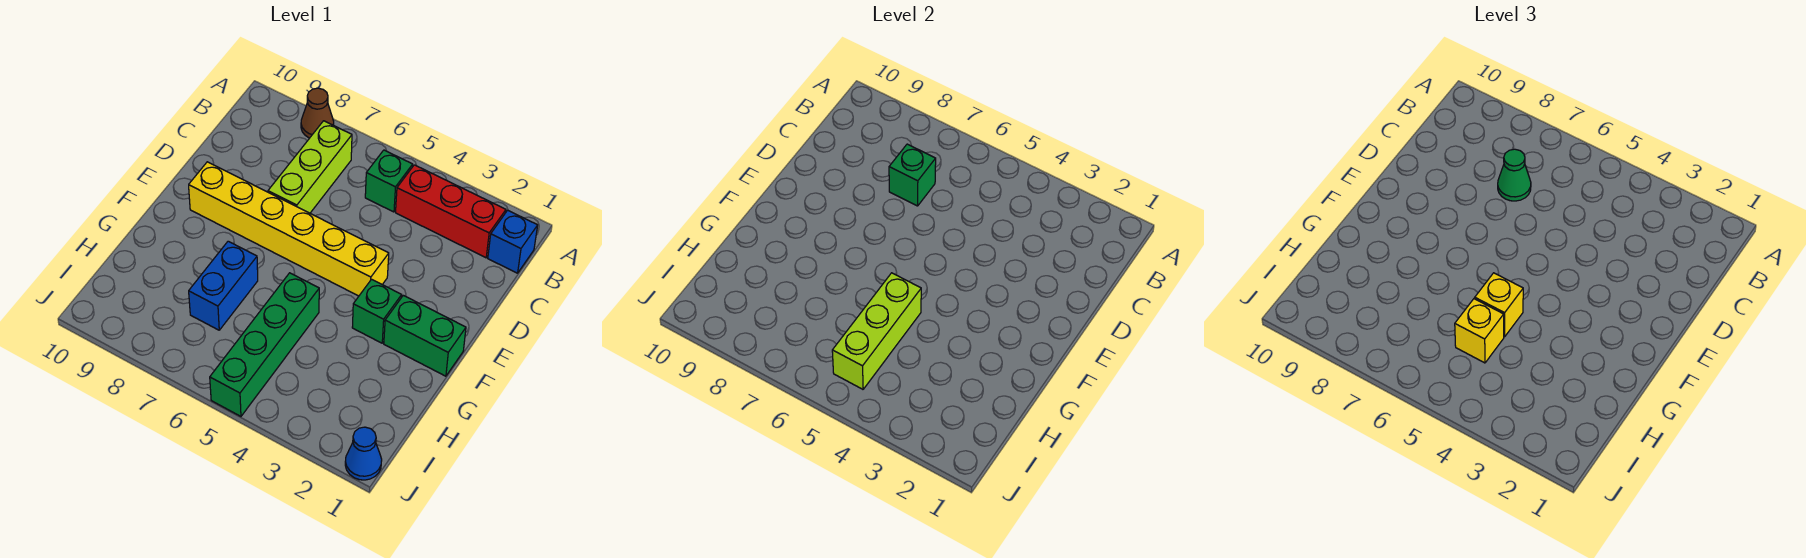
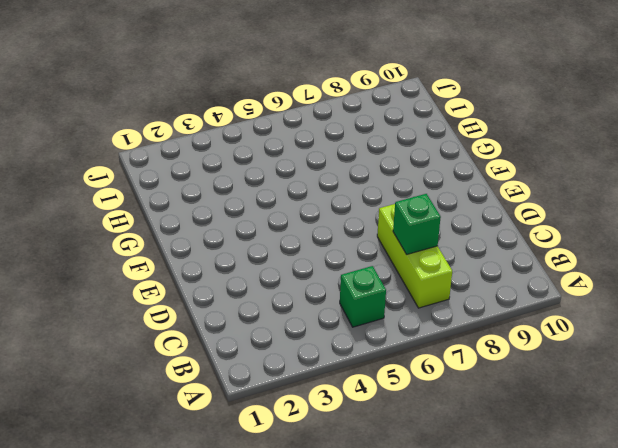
none -> brown 1x1 cone [301,88,334,138]
none -> blue 1x1 brick [488,210,538,273]
none -> red 1x3 brick [396,165,506,258]

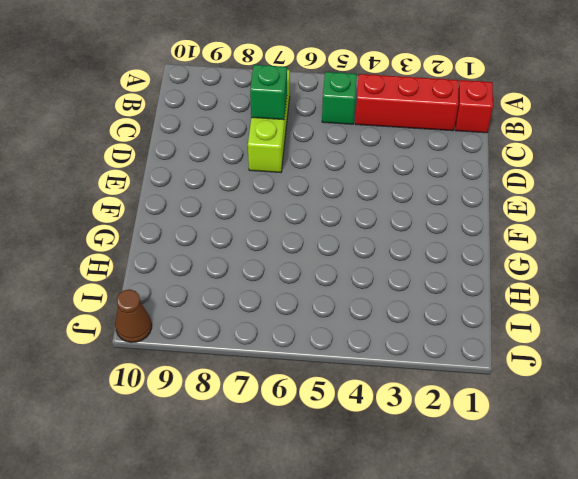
red 1x1 brick [456,80,493,133] -> blue 1x1 brick [488,210,538,273]
brown 1x1 cone [115,290,152,343] -> brown 1x1 cone moved to [301,88,334,138]
none -> yellow 1x6 brick [189,162,389,296]
none -> green 1x2 brick [384,295,466,376]
none -> green 1x1 brick [352,279,402,343]

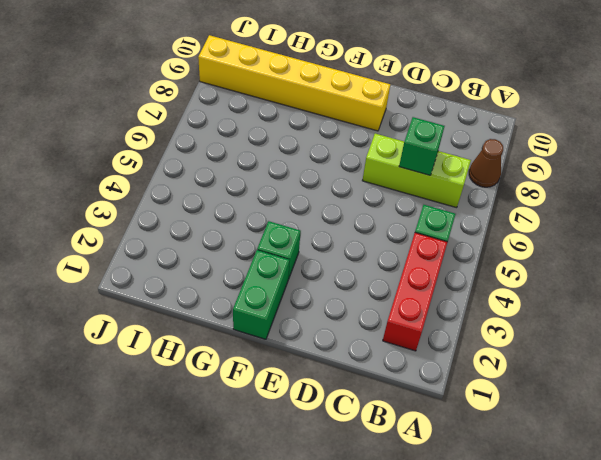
yellow 1x6 brick [198,35,390,131] -> yellow 1x6 brick turned to [189,162,389,296]
none -> blue 1x1 brick [488,210,538,273]
none -> green 1x4 brick [210,273,319,416]
none -> blue 1x2 brick [189,241,258,330]

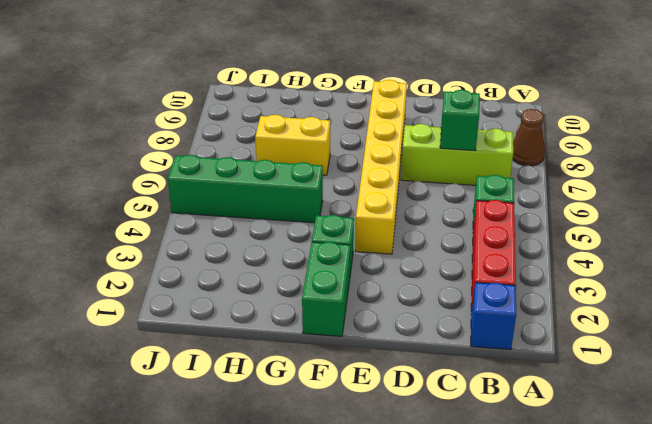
yellow 1x2 brick [255,115,330,175] -> blue 1x2 brick [189,241,258,330]
none -> blue 1x1 cone [345,427,382,480]
none -> lime 1x3 brick [832,273,921,389]
none -> green 1x1 cone [1498,149,1531,201]

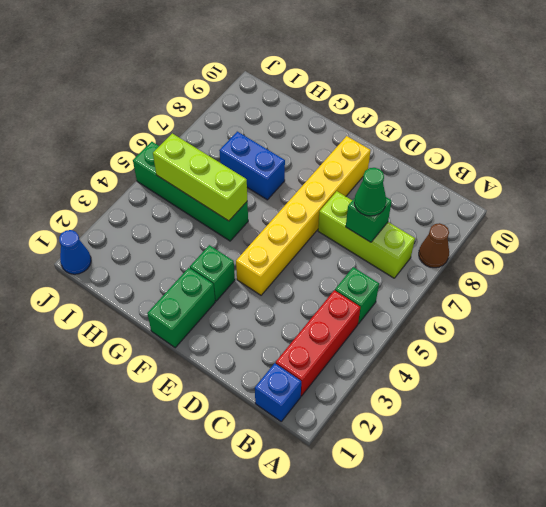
none -> yellow 1x1 brick [1475,273,1523,337]
none -> yellow 1x1 brick [1455,299,1504,363]

